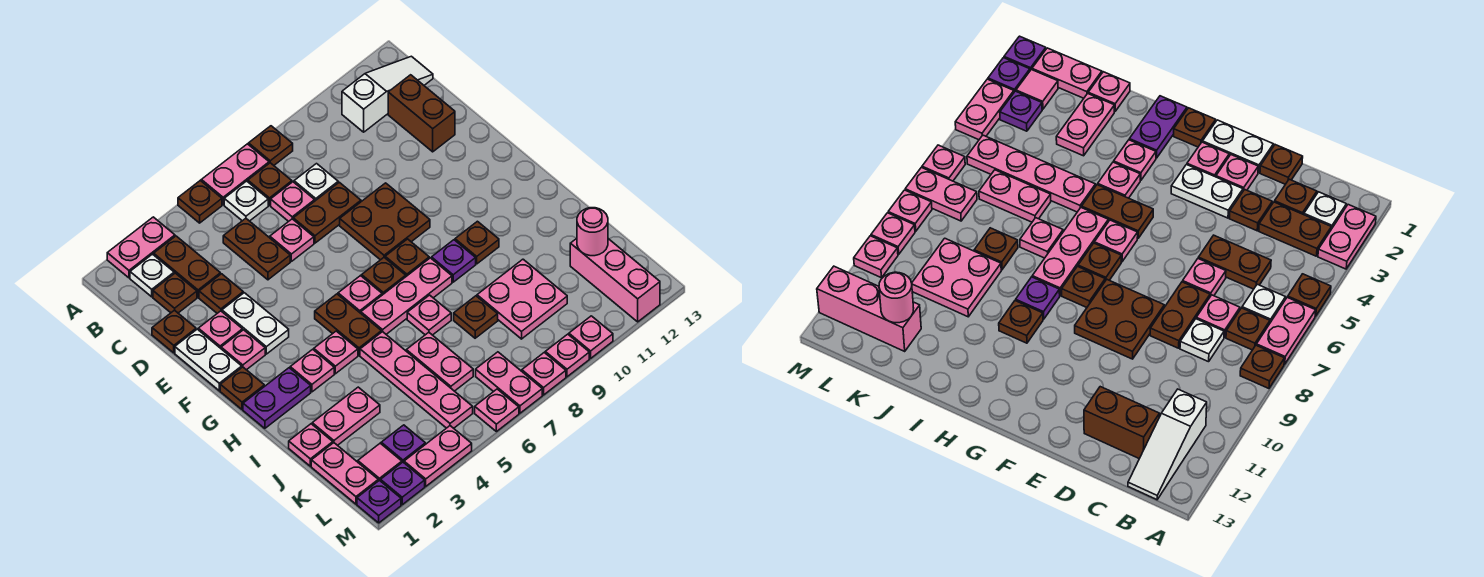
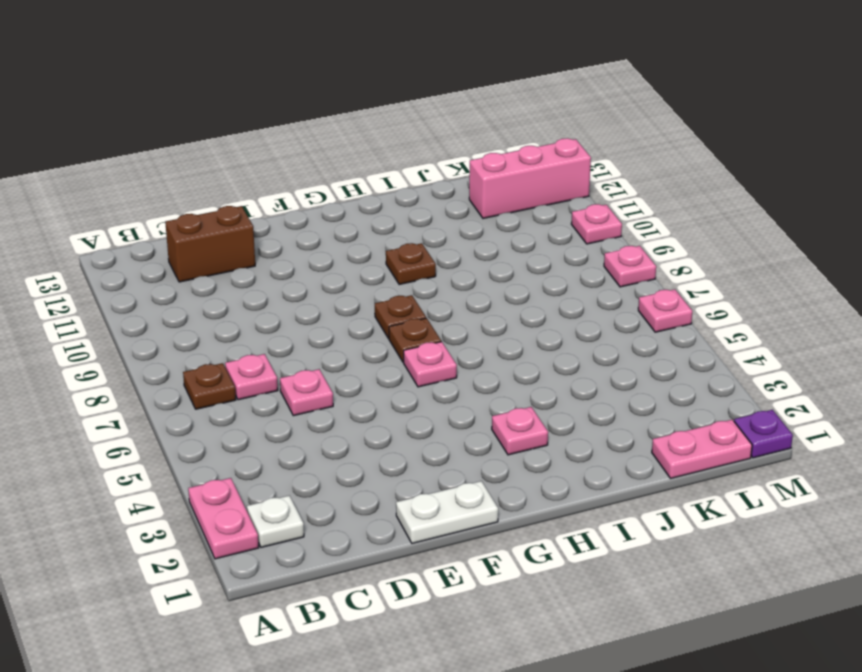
none -> brown 1x1 plate [178,180,222,223]
none -> pink 1x2 plate [201,144,269,205]
none -> brown 1x1 plate [249,126,293,165]
none -> brown 1x2 plate [154,236,220,297]

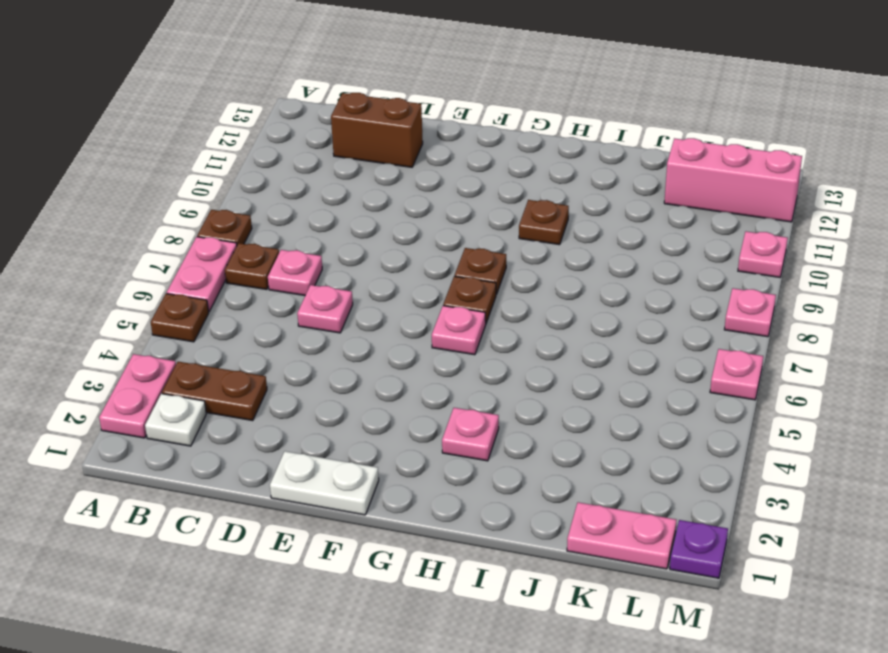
none -> white 1x1 plate [224,181,268,221]
none -> white 1x3 slope [342,56,433,132]
none -> brown 1x1 plate [153,273,197,313]
none -> brown 1x2 plate [223,218,290,280]

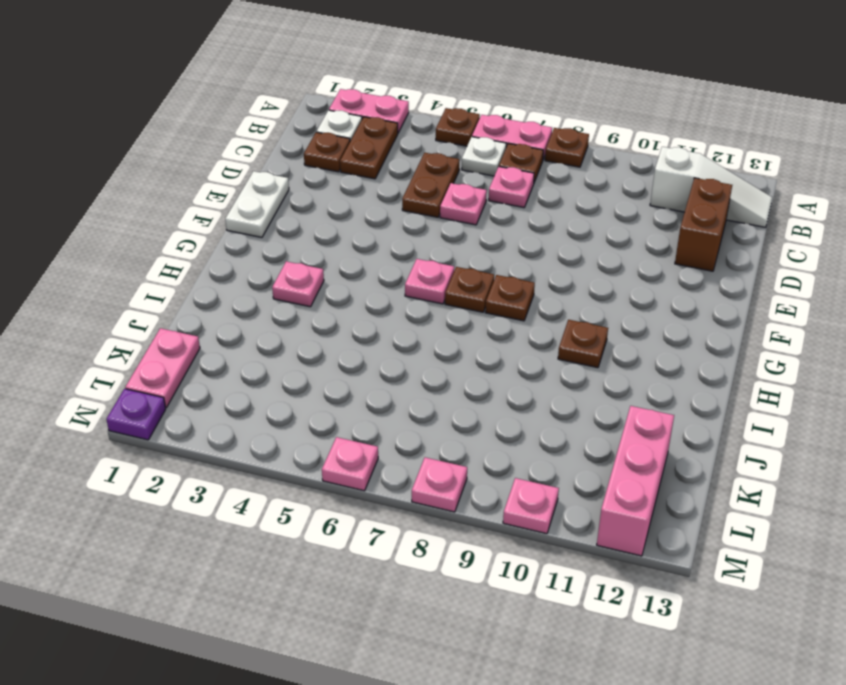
none -> white 1x1 plate [294,164,338,201]
none -> brown 1x1 plate [152,310,196,353]
none -> brown 1x1 plate [199,274,243,313]
none -> brown 1x2 plate [293,182,361,243]

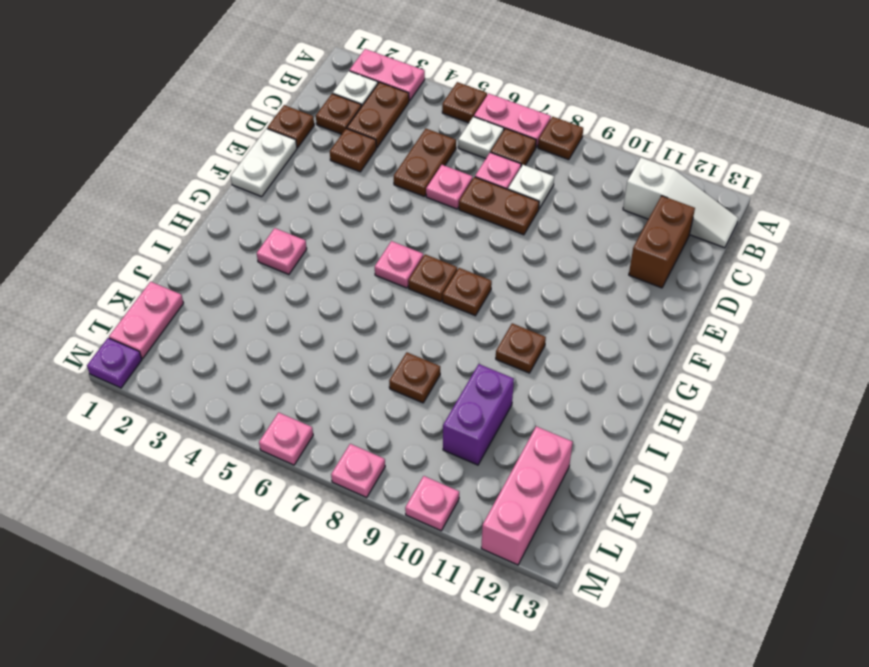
purple 1x2 brick [443,364,514,465] -> pink 2x2 plate [477,259,567,339]
none -> pink 1x1 plate [198,311,242,348]
none -> white 1x2 plate [222,293,289,354]
none -> brown 2x2 plate [340,183,430,260]
none -> pink 1x1 plate [221,330,265,370]

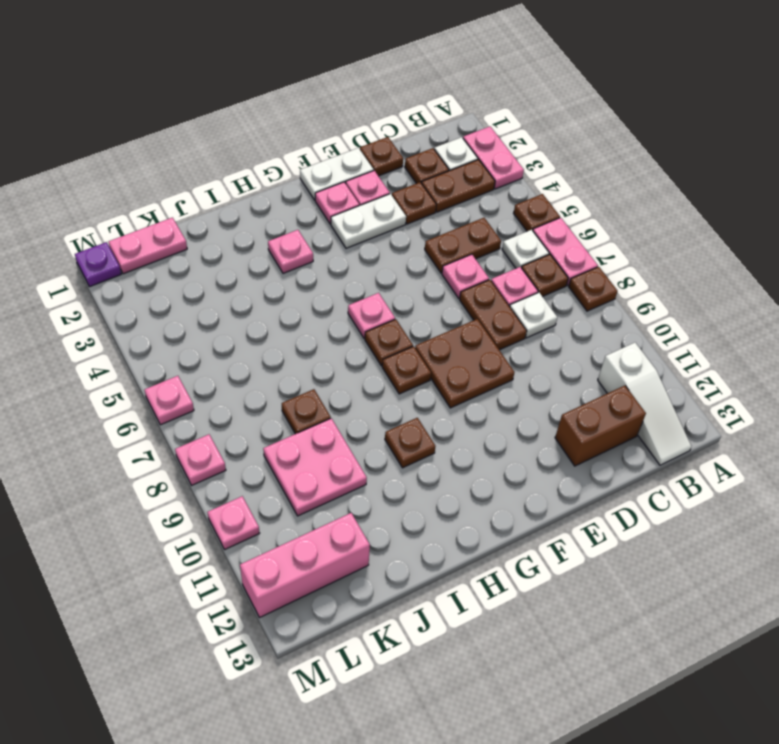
none -> brown 1x1 plate [220,367,264,410]
none -> brown 1x2 plate [315,294,381,355]
none -> purple 1x2 plate [243,368,311,428]
none -> pink 1x1 plate [314,331,358,374]

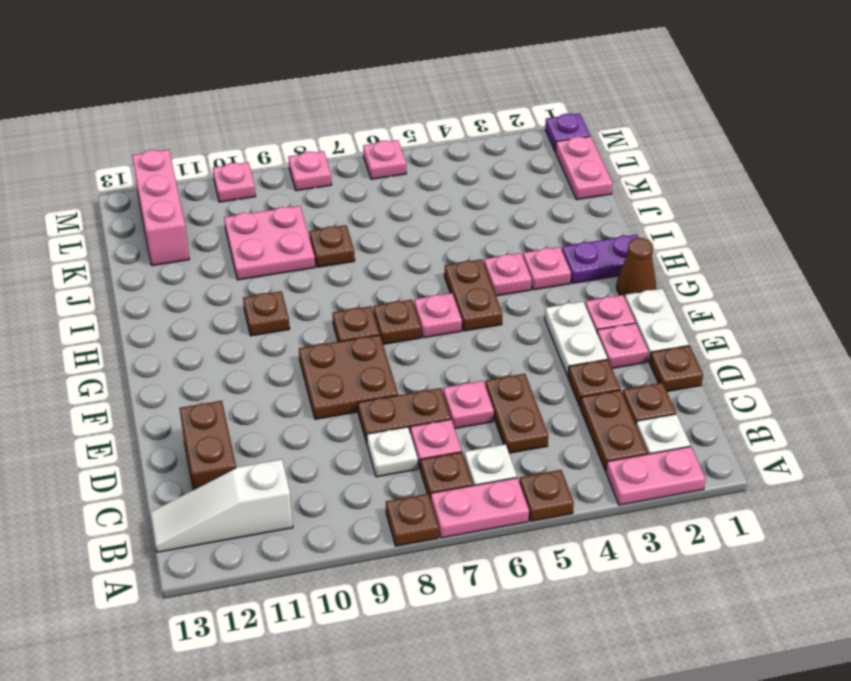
brown 1x1 cone [617,238,656,297] -> brown 1x1 plate [220,367,264,410]
none -> pink 1x3 plate [361,258,452,334]
none -> purple 1x1 plate [432,240,476,282]
none -> pink 1x4 plate [360,332,473,428]
none -> pink 1x1 plate [407,295,451,335]

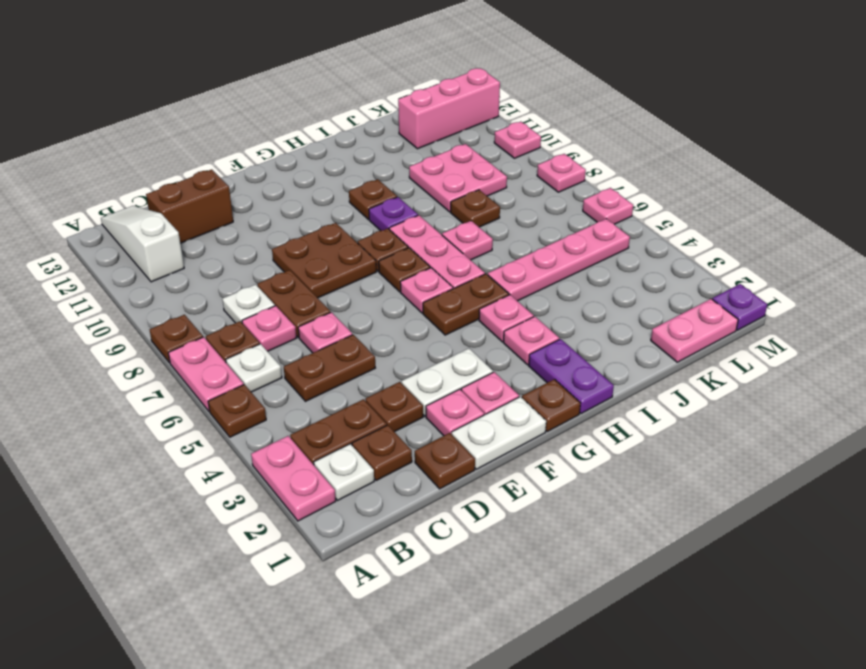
none -> pink 1x1 plate [289,424,333,466]
none -> pink 1x2 plate [312,387,380,445]
none -> pink 1x2 plate [406,332,473,391]
none -> pink 1x1 tile [358,443,402,481]

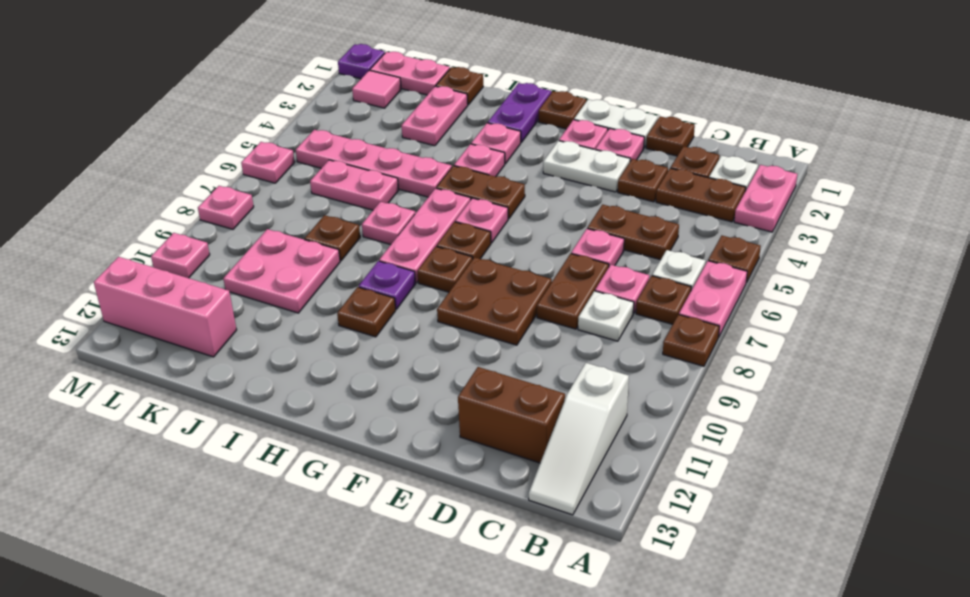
brown 1x1 plate [436,67,483,105] -> pink 1x1 plate [289,424,333,466]
none -> purple 1x1 plate [381,425,425,462]
none -> pink 1x2 plate [476,352,542,413]
none -> purple 1x1 plate [381,462,425,505]
none -> pink 1x2 plate [404,426,472,486]

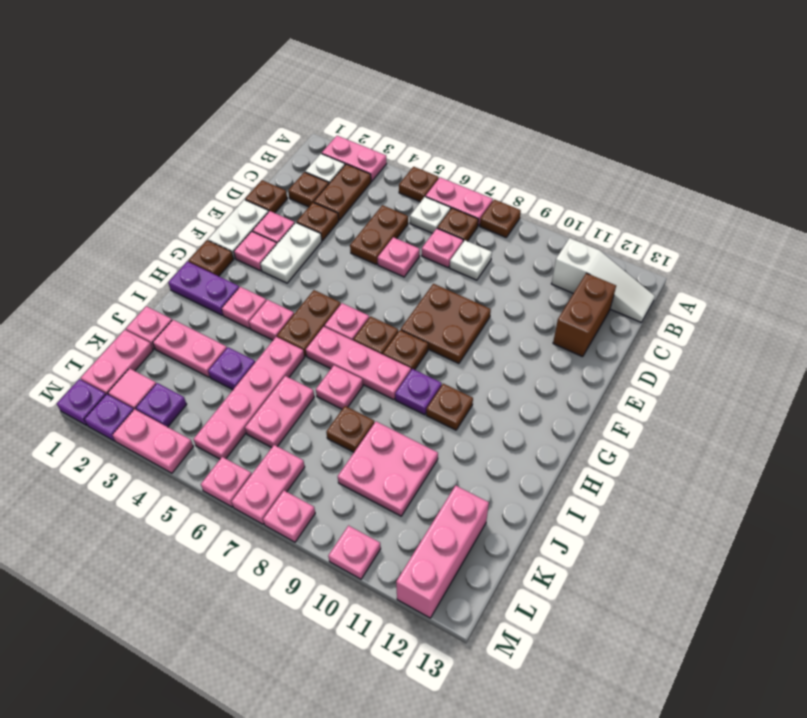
purple 1x1 plate [208,347,255,390] -> none
none -> brown 1x2 plate [293,182,361,243]
none -> pink 1x1 plate [545,334,589,377]
none -> pink 1x1 round brick [577,208,608,256]

